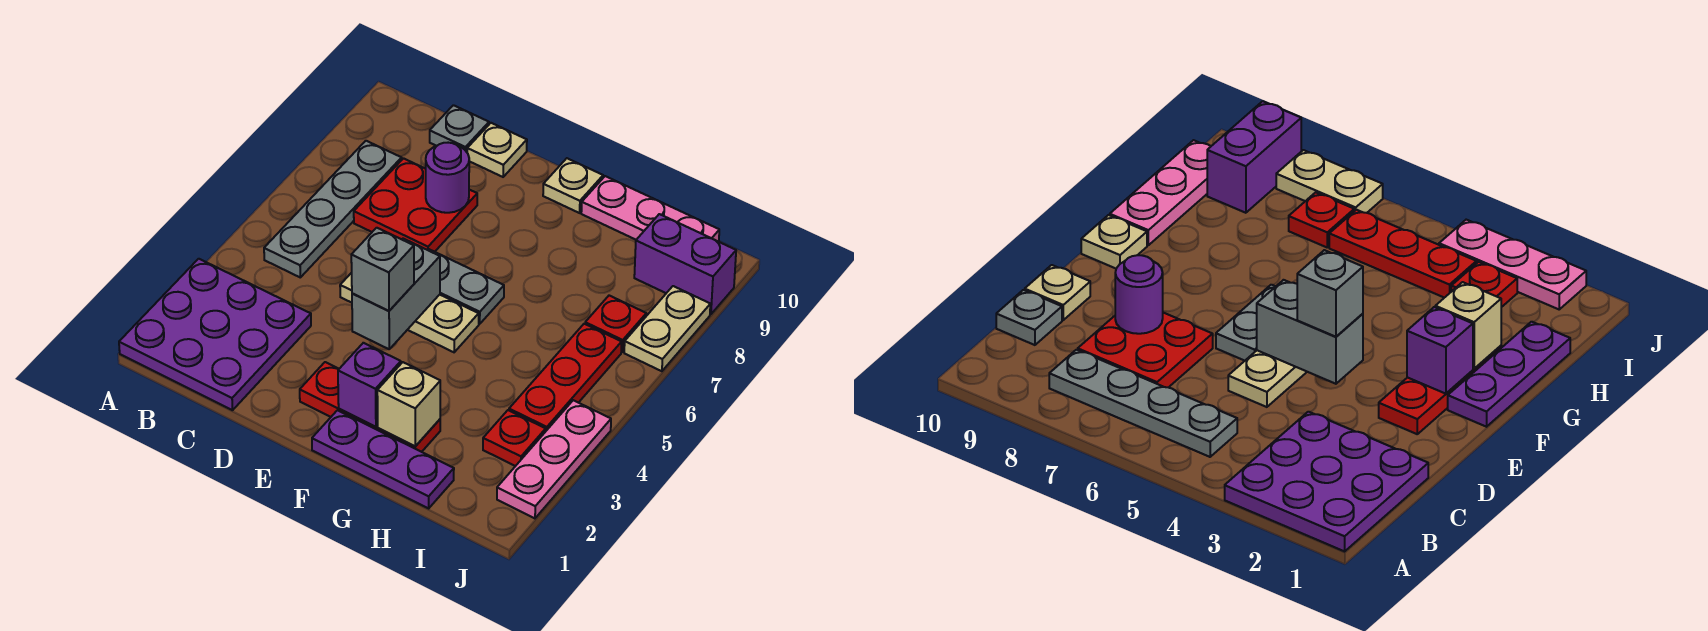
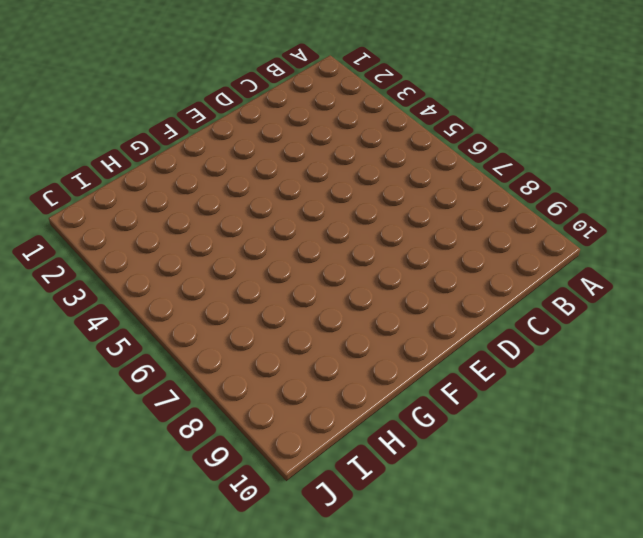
none -> purple 3x3 plate [119,259,311,410]
none -> grey 1x4 plate [264,141,402,277]
none -> red 2x2 plate [354,158,477,252]

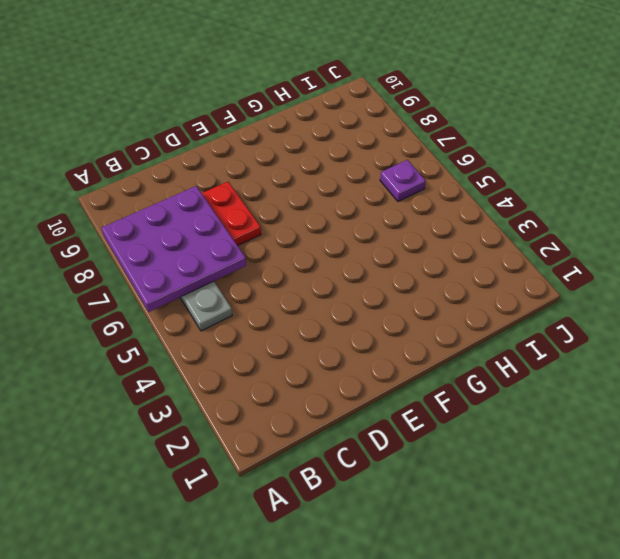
purple 3x3 plate [102,186,246,312] -> purple 3x3 plate moved to [119,259,311,410]
purple 1x1 plate [380,160,426,201] -> red 1x3 plate [509,324,622,431]
none -> grey 1x1 plate [430,105,489,152]
none -> tan 1x3 plate [340,273,479,352]
none -> tan 1x1 plate [467,123,527,177]

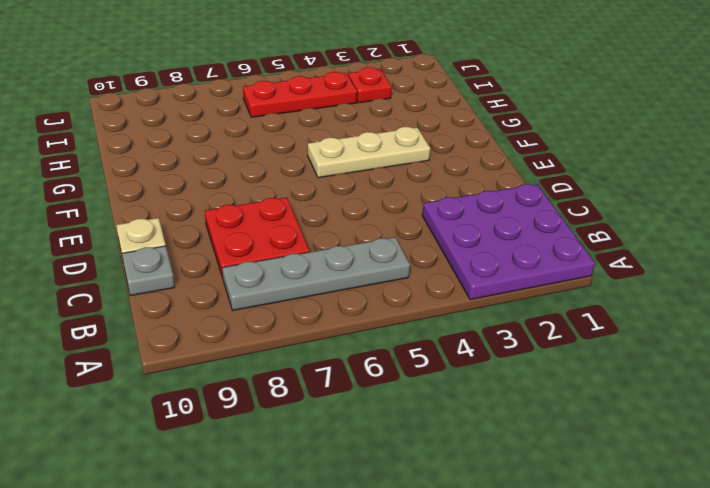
tan 1x3 plate [308,127,431,178] -> tan 1x3 plate turned to [340,273,479,352]
none -> red 1x3 plate [300,362,440,452]
none -> grey 1x2 plate [428,249,504,324]
none -> purple 1x3 plate [312,410,454,508]

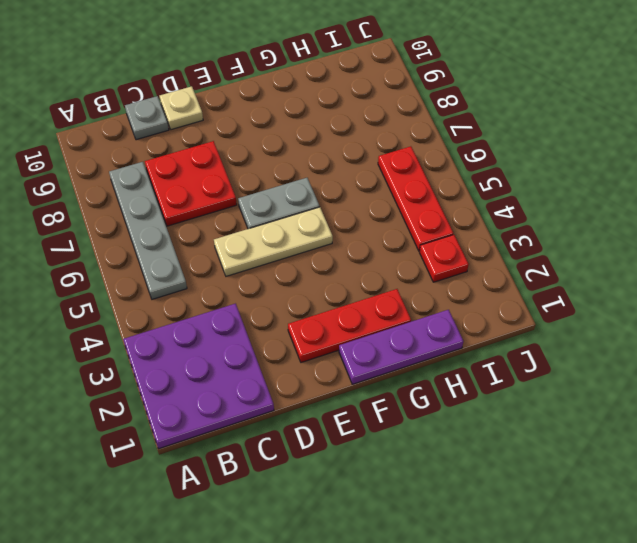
none -> tan 1x1 plate [543,158,603,213]
none -> pink 1x3 plate [581,176,719,242]
none -> red 1x1 plate [585,296,646,352]

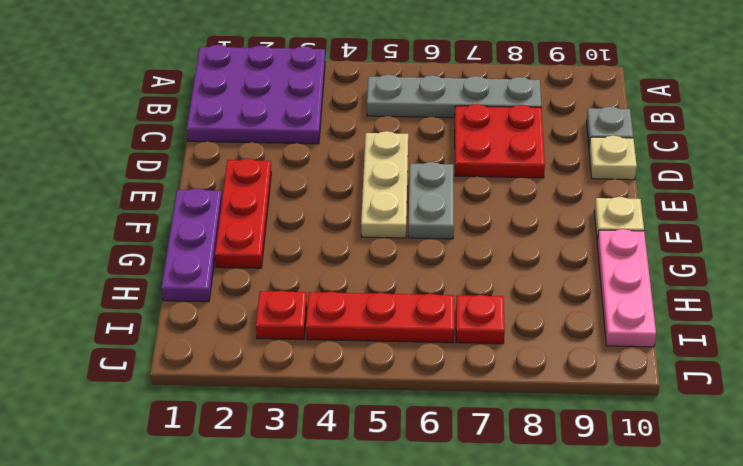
none -> purple 1x2 brick [634,214,736,314]
none -> pink 1x3 plate [497,400,611,518]
none -> tan 1x2 plate [624,286,710,371]

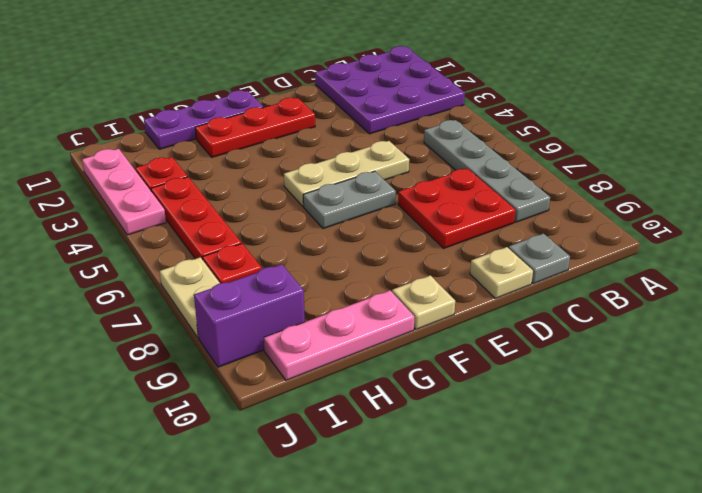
none -> purple 1x1 round brick [426,143,469,213]
none -> grey 1x2 brick [352,239,440,349]
none -> purple 1x1 brick [338,343,401,427]

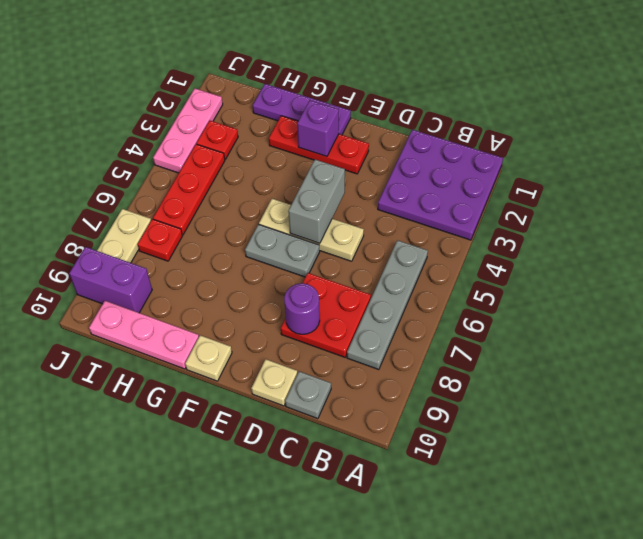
none -> tan 1x1 brick [377,362,440,446]
none -> grey 1x1 brick [351,228,414,311]

